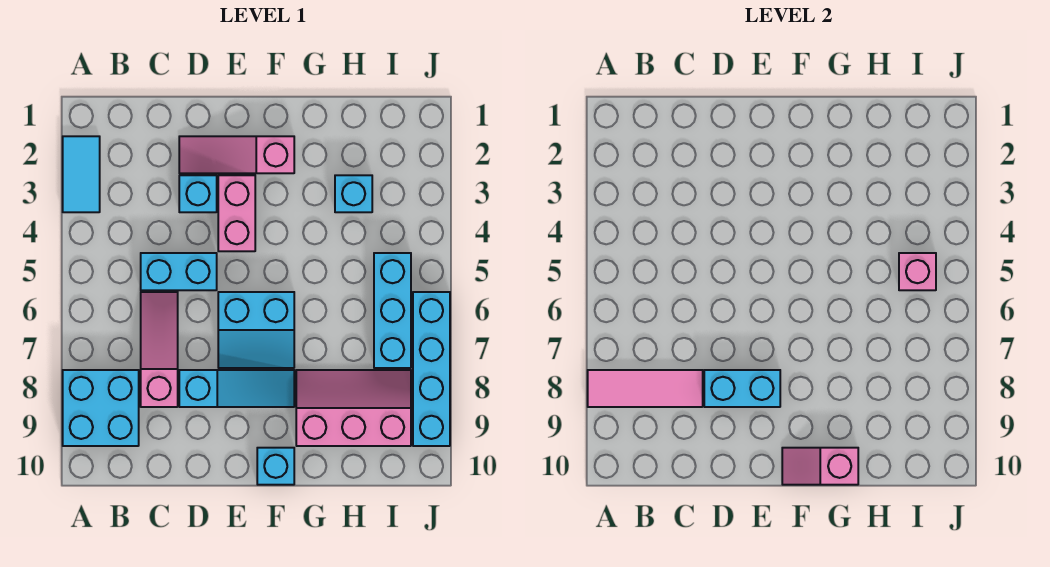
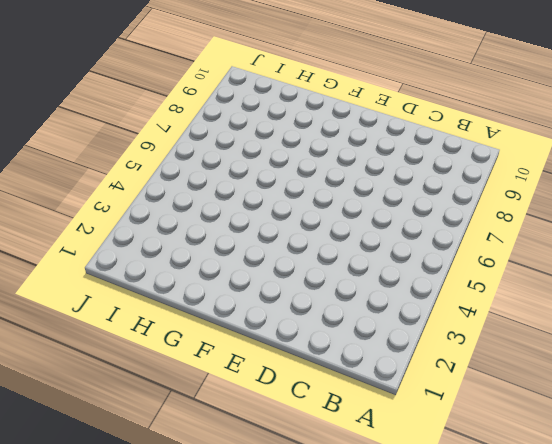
none -> cyan 1x2 tile [63,136,100,212]
none -> cyan 2x2 brick [63,370,139,446]
none -> cyan 1x2 brick [141,253,217,290]

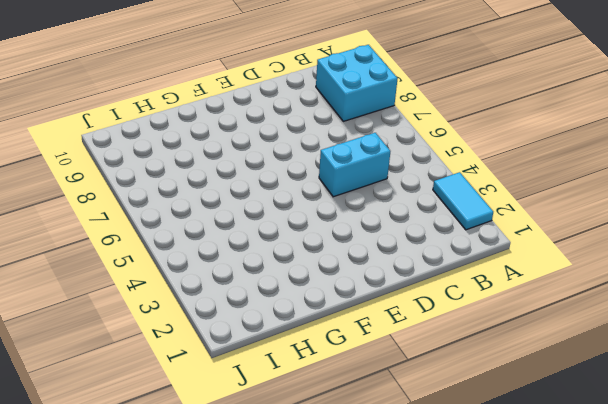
none -> pink 1x3 slope [141,292,178,407]
none -> pink 1x3 slope [179,136,294,173]
none -> cyan 1x1 brick [179,175,217,212]

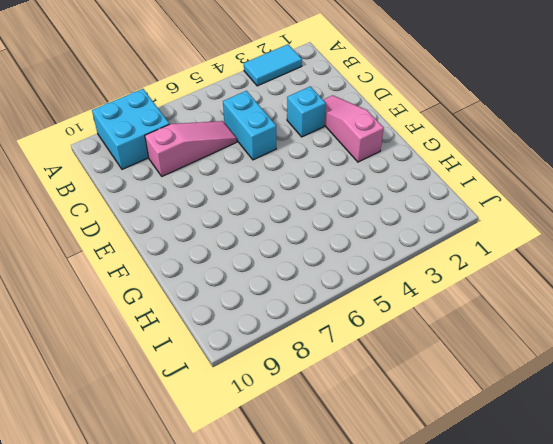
none -> cyan 1x3 slope [179,370,294,407]
none -> pink 1x2 brick [218,175,255,251]
none -> cyan 2x2 slope [218,292,294,368]

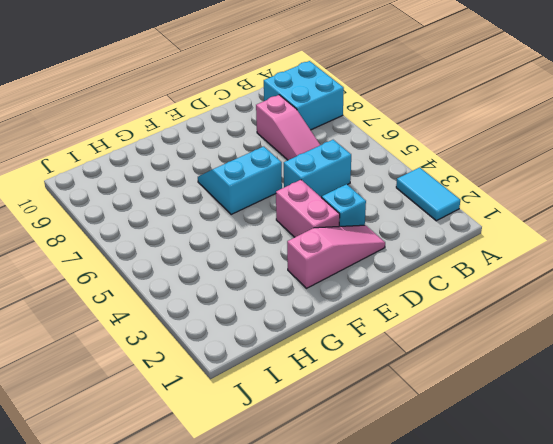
none -> cyan 1x3 slope [179,370,294,407]
none -> cyan 1x1 brick [257,448,294,485]
none -> pink 2x3 slope [296,370,411,446]

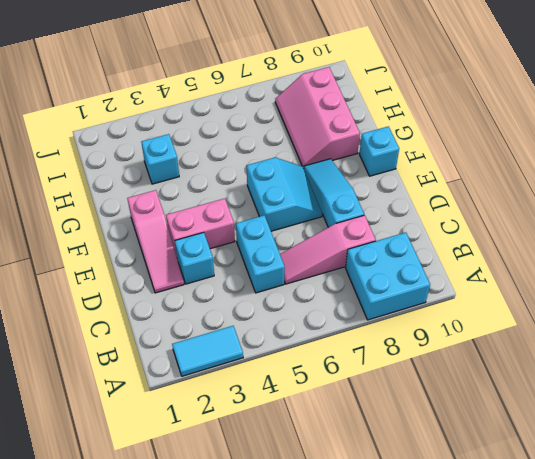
none -> cyan 1x3 brick [374,253,411,368]
none -> cyan 1x4 brick [413,292,450,446]
none -> pink 1x3 tile [588,370,703,407]

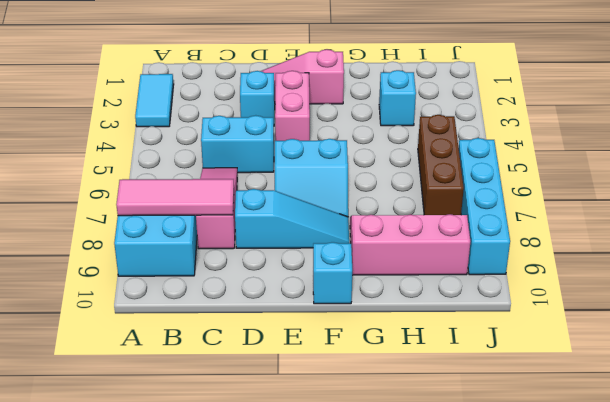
brown 1x3 brick [418,115,464,215] -> cyan 1x3 brick [374,253,411,368]
none -> cyan 1x2 brick [704,370,780,407]
none -> pink 1x2 slope [782,448,858,485]
none -> pink 1x1 brick [899,253,936,290]

